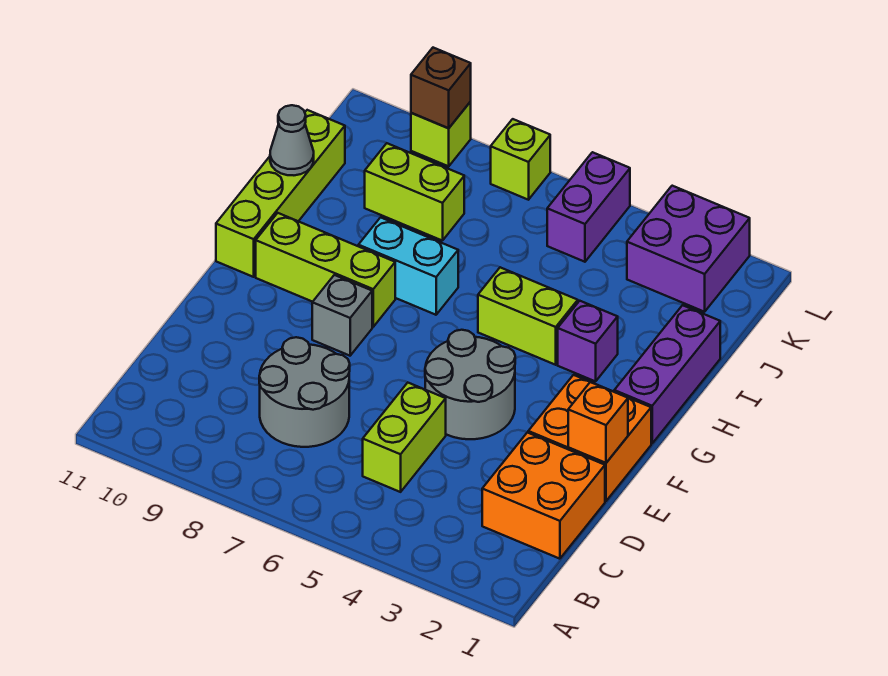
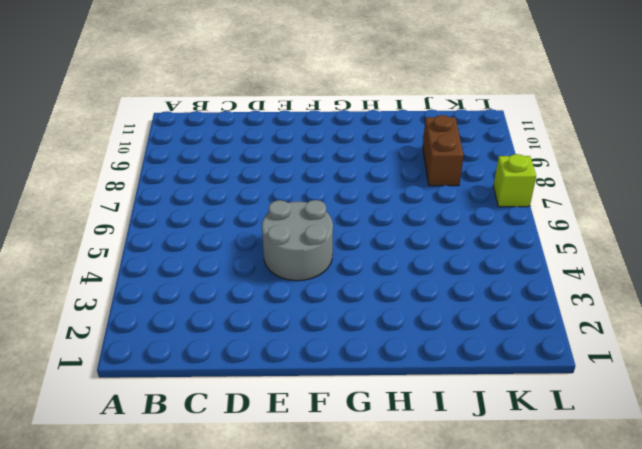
brown 1x2 brick [423,115,464,186] -> lime 1x2 brick [365,143,464,241]
none -> orange 2x2 brick [482,432,605,559]
none -> lime 1x2 brick [363,383,446,492]
none -> grey 2x2 round brick [259,337,350,447]

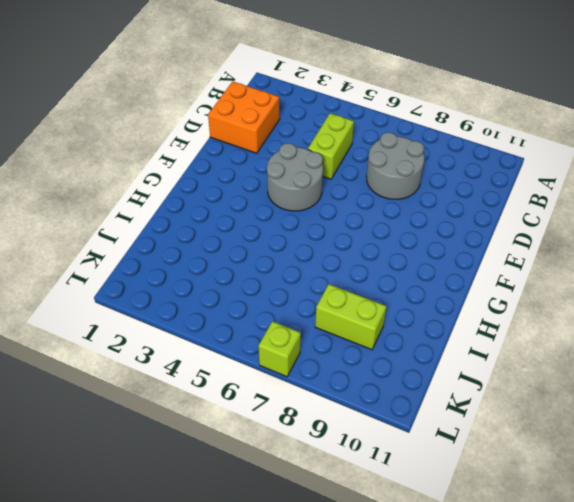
none -> orange 2x2 brick [528,375,651,501]
none -> grey 1x1 brick [312,275,372,356]
none -> purple 1x3 brick [614,305,720,443]

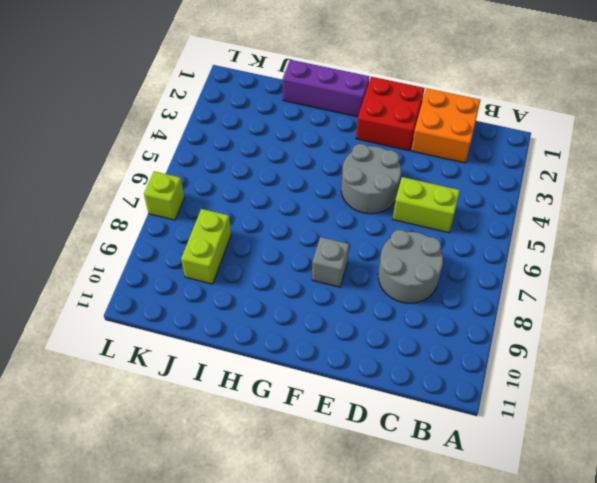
red 2x2 brick [356,77,425,151] -> orange 2x2 brick [528,375,651,501]
none -> lime 1x3 brick [256,213,395,327]
none -> lime 1x4 brick [216,110,345,277]
none -> purple 1x1 brick [558,301,618,381]

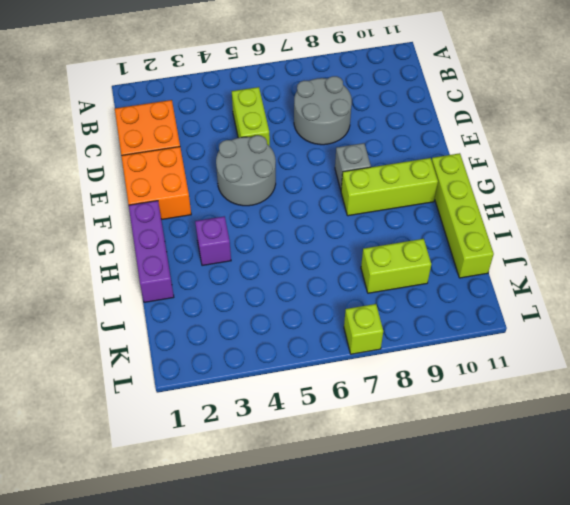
none -> lime 1x2 brick [478,267,578,365]
none -> cyan 1x2 brick [358,217,458,315]
none -> purple 2x2 brick [627,186,750,312]

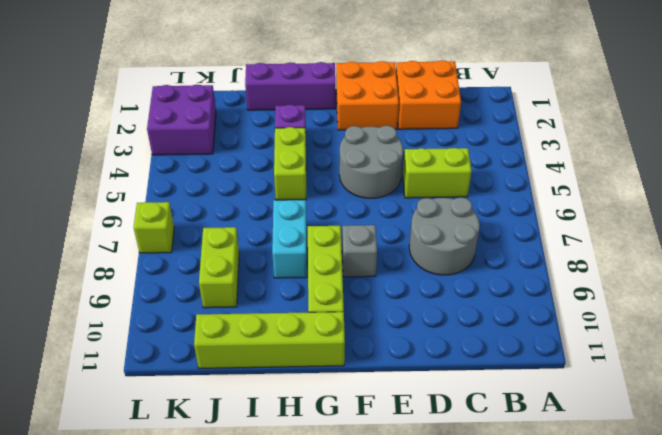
none -> purple 1x2 brick [547,152,630,262]
none -> lime 1x1 brick [411,102,471,166]
none -> orange 1x1 brick [568,382,628,463]

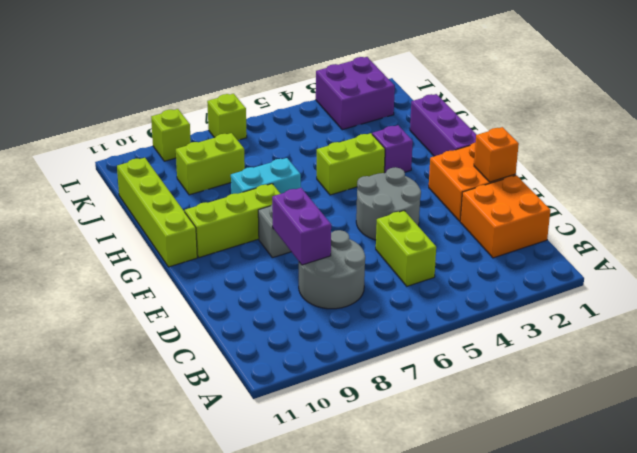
purple 1x2 brick [272,188,331,265] -> purple 1x2 brick moved to [547,152,630,262]
none -> grey 1x1 cone [270,105,314,175]
none -> brown 1x1 brick [411,48,471,128]

